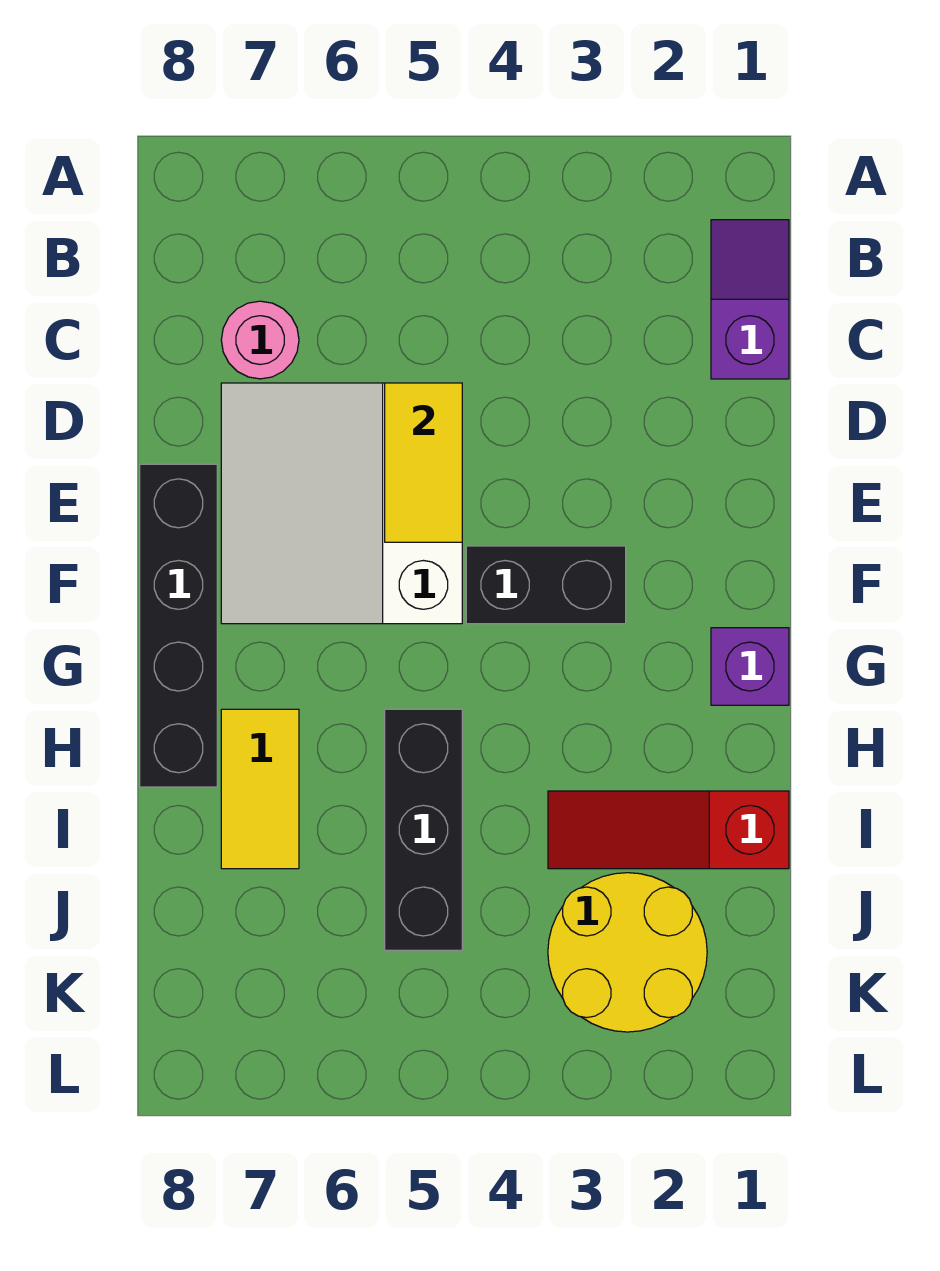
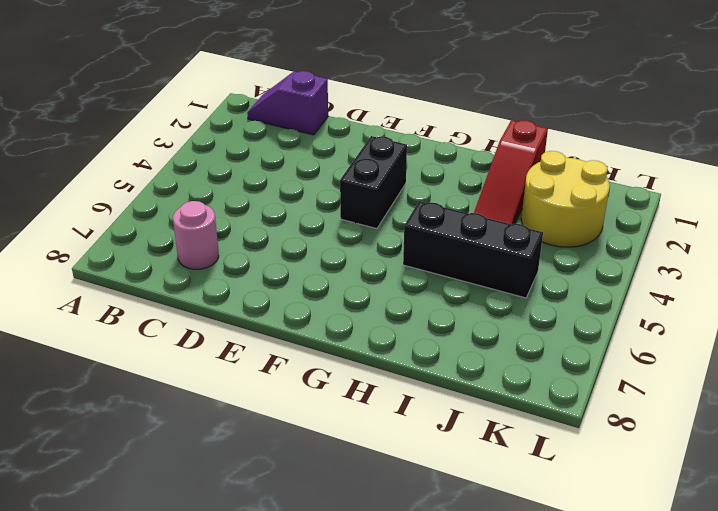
none -> white 3x3 slope [221,383,462,624]
none -> black 1x4 brick [140,464,217,787]

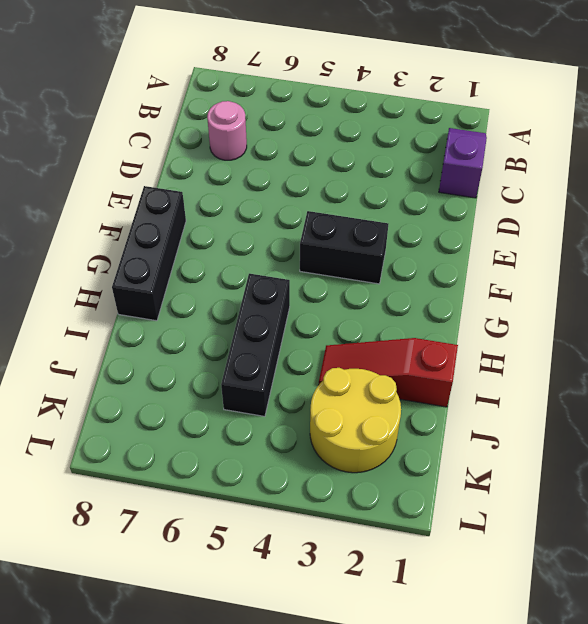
black 1x3 brick [112,186,186,321] -> black 1x4 brick [140,464,217,787]
none -> white 3x3 slope [221,383,462,624]
none -> purple 1x1 brick [711,628,789,705]

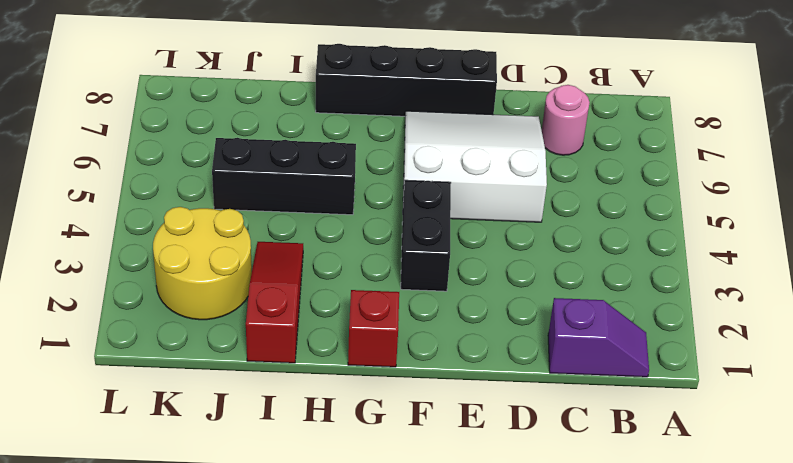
red 1x1 brick [348,290,399,367] -> purple 1x1 brick [711,628,789,705]
none -> yellow 1x2 tile [221,709,299,869]
none -> yellow 1x2 tile [385,383,462,542]

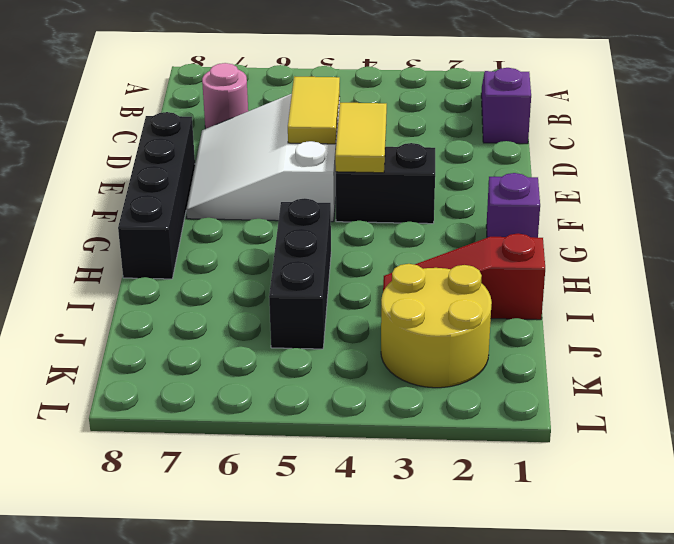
yellow 1x2 tile [335,103,387,173] -> yellow 1x2 tile moved to [221,709,299,869]

